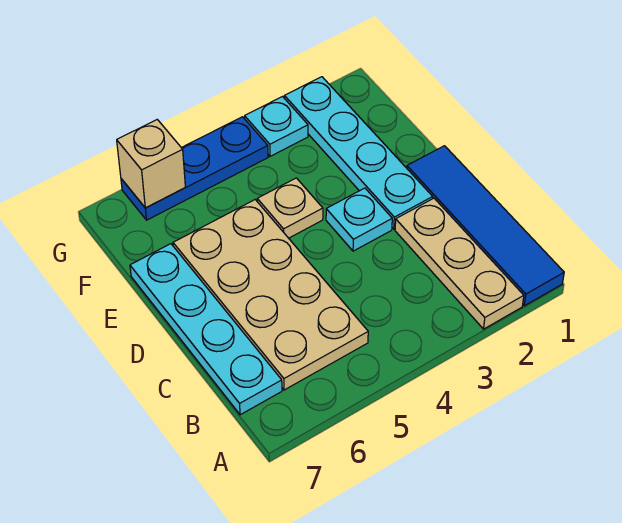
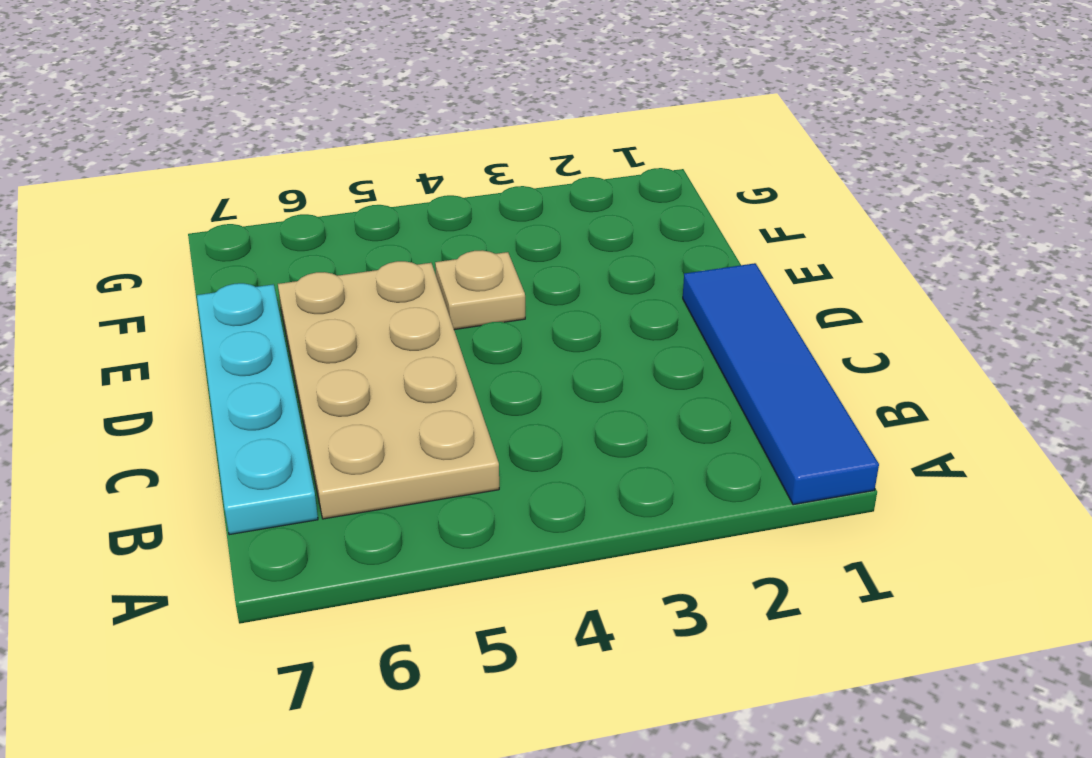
none -> tan 1x3 plate [395,198,524,329]
none -> cyan 1x4 plate [284,77,433,229]

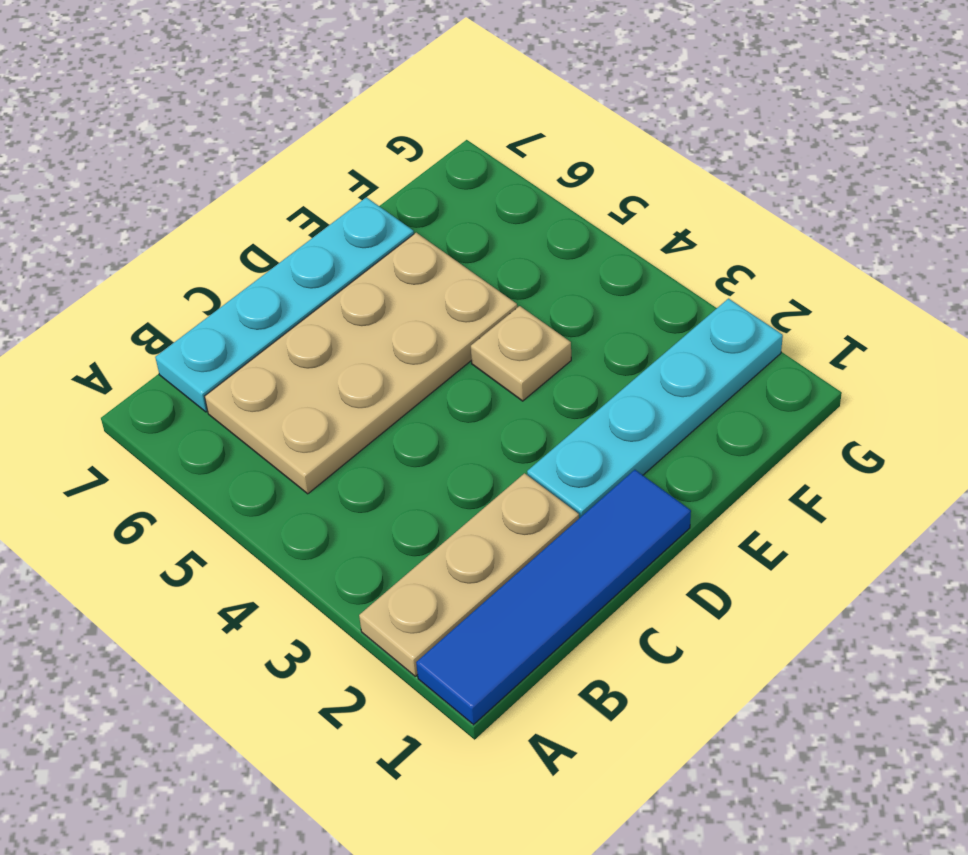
none -> cyan 1x1 plate [326,188,392,251]
none -> cyan 1x1 plate [245,97,308,156]

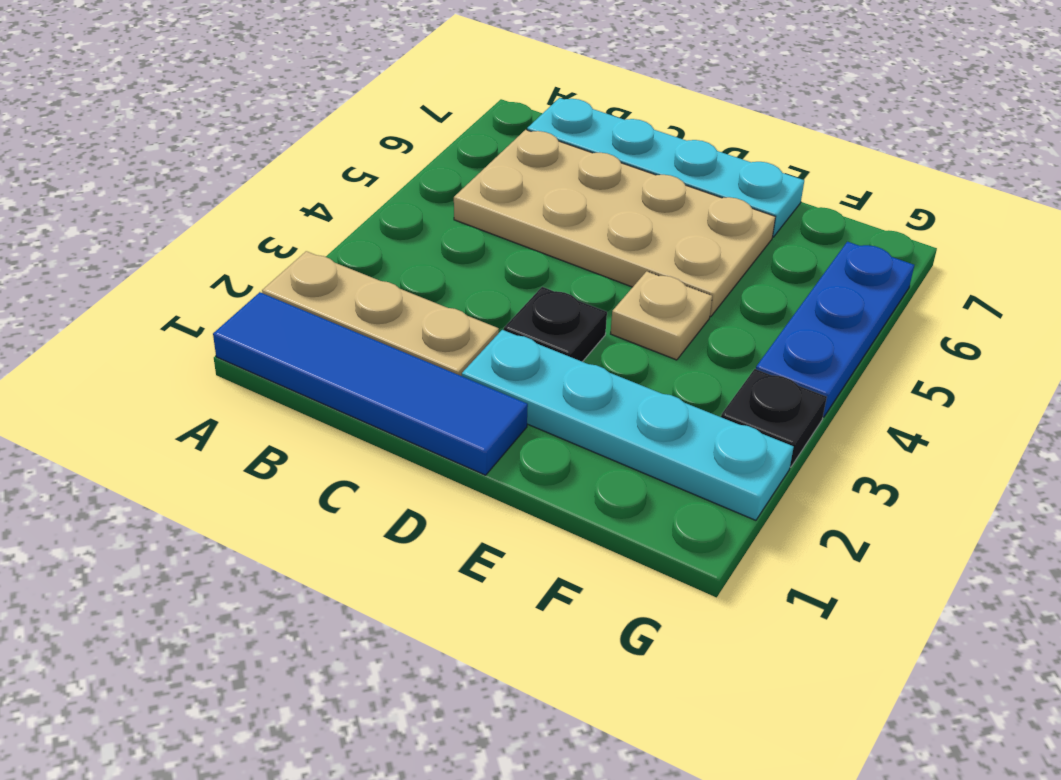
black 1x1 plate [504,287,607,362] -> cyan 1x1 plate [326,188,392,251]
black 1x1 plate [721,369,827,467] -> cyan 1x1 plate [245,97,308,156]
none -> tan 1x1 brick [117,120,185,208]

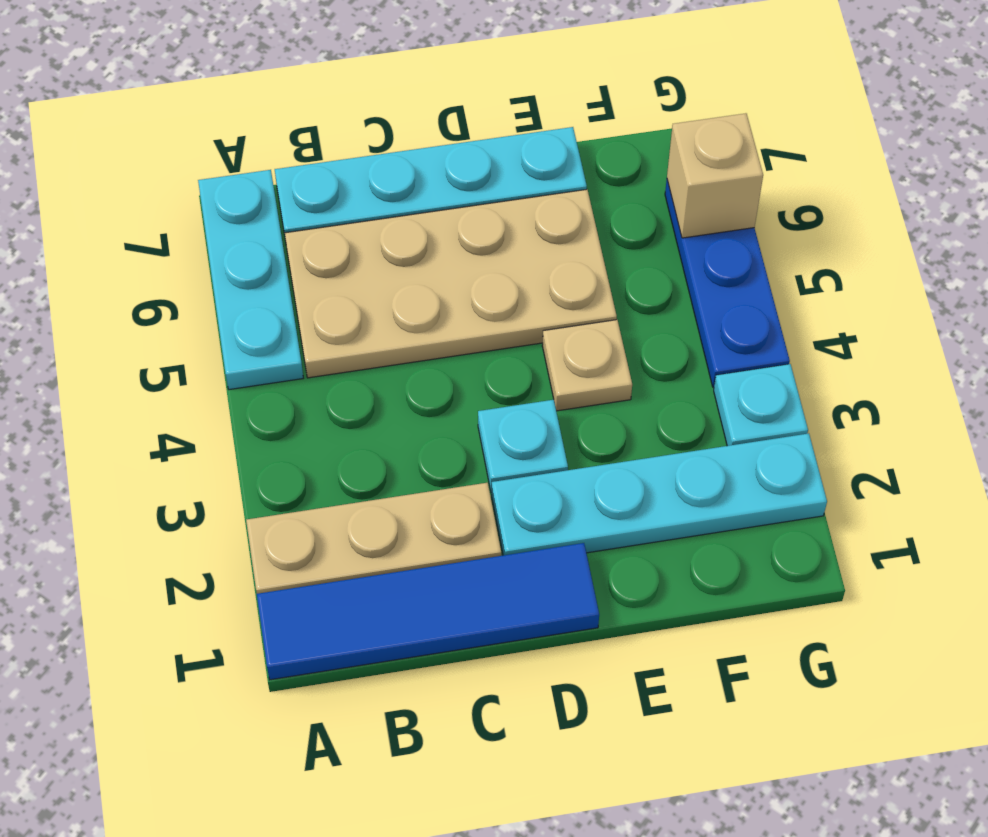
cyan 1x3 plate [198,170,303,390] -> none

